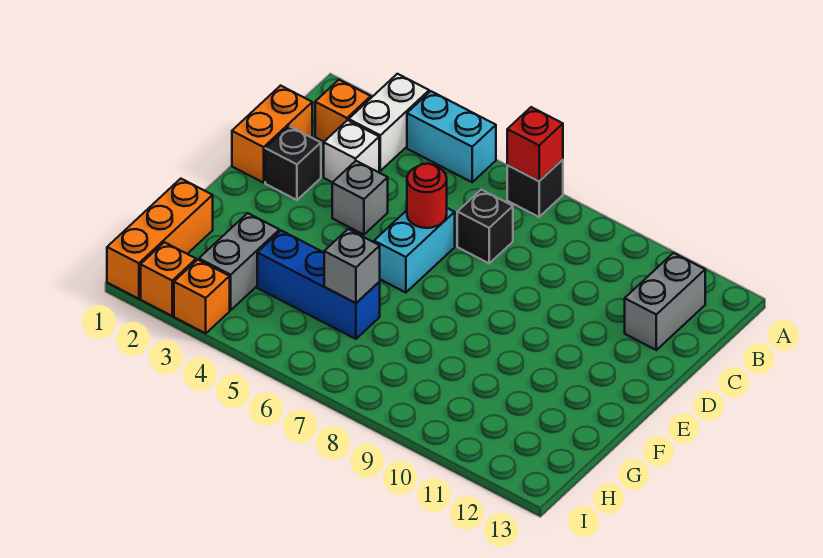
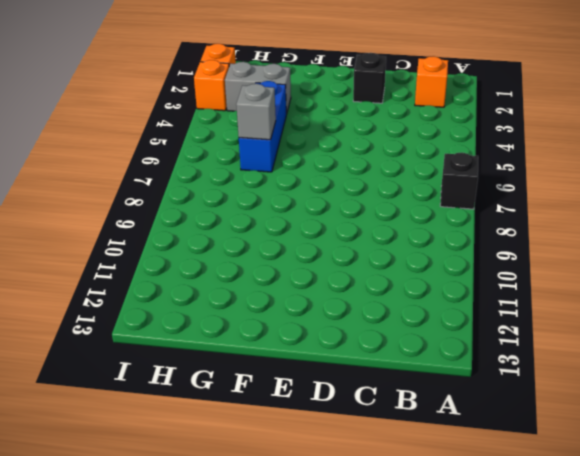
none -> white 1x2 brick [349,74,429,171]
none -> cyan 1x2 brick [407,91,496,182]
none -> grey 1x2 brick [625,253,705,350]

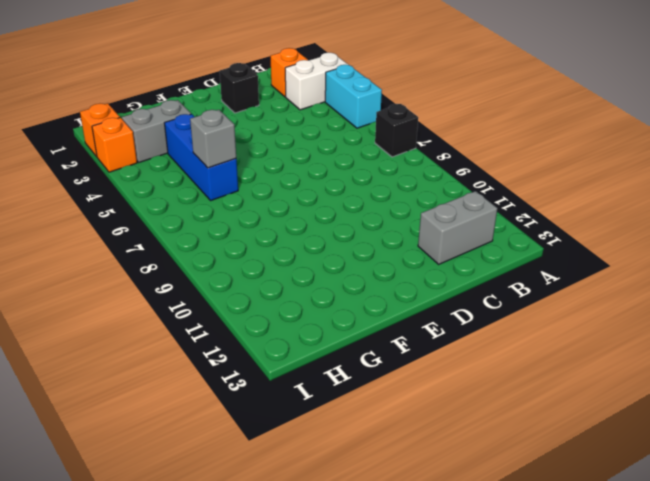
none -> orange 1x2 brick [232,86,312,183]
none -> white 1x1 brick [324,120,379,182]
none -> black 1x1 brick [457,190,513,263]

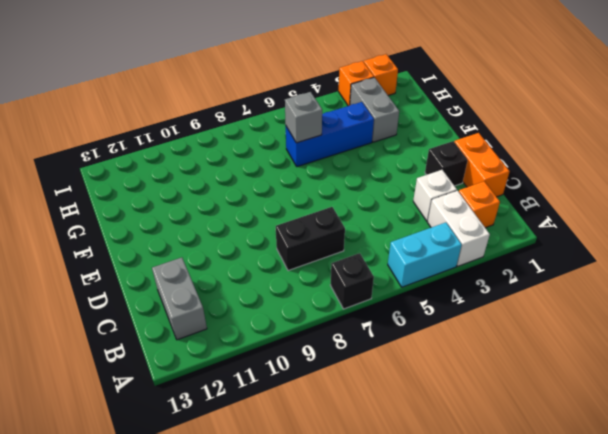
black 1x2 brick [276,207,345,271] -> black 1x1 brick [457,190,513,263]
none -> grey 1x1 brick [332,161,388,235]
none -> cyan 1x2 brick [374,208,455,293]
none -> orange 1x3 brick [107,179,213,299]

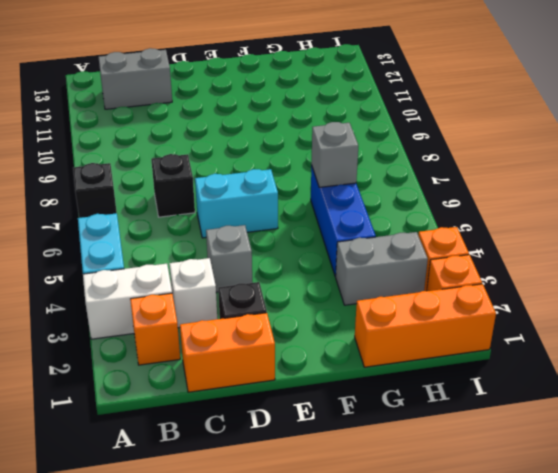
none -> red 1x1 brick [507,107,563,181]
none -> red 1x1 round brick [407,164,447,228]

